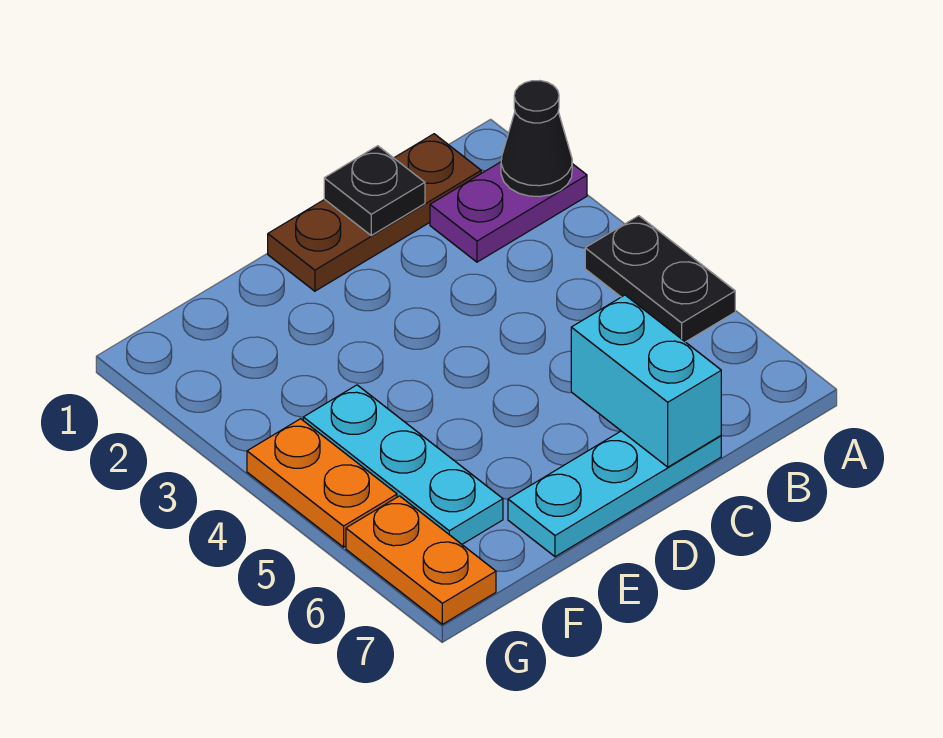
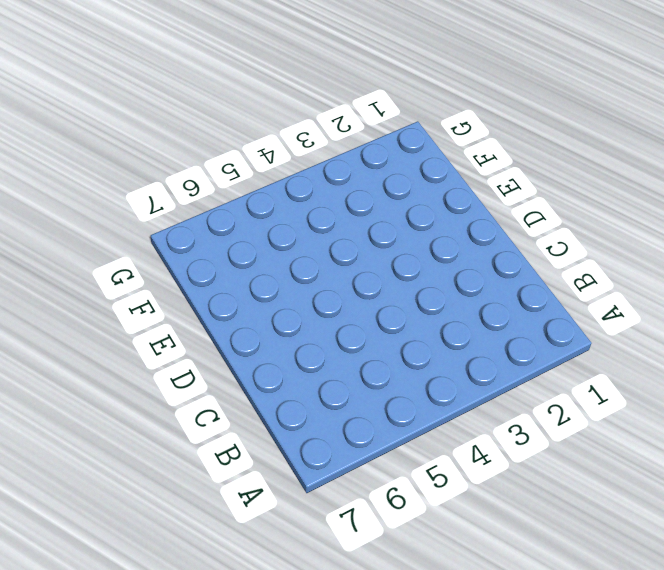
none -> purple 1x2 plate [430,162,587,262]
none -> black 1x2 plate [585,216,735,342]

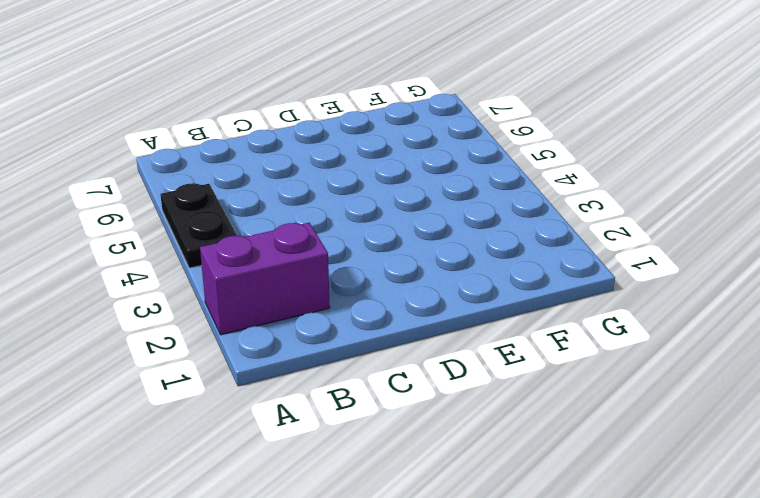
purple 1x2 brick [200,223,330,335] -> purple 1x2 plate [430,162,587,262]
none -> brown 1x3 plate [268,134,481,291]
none -> cyan 1x3 plate [508,431,721,557]

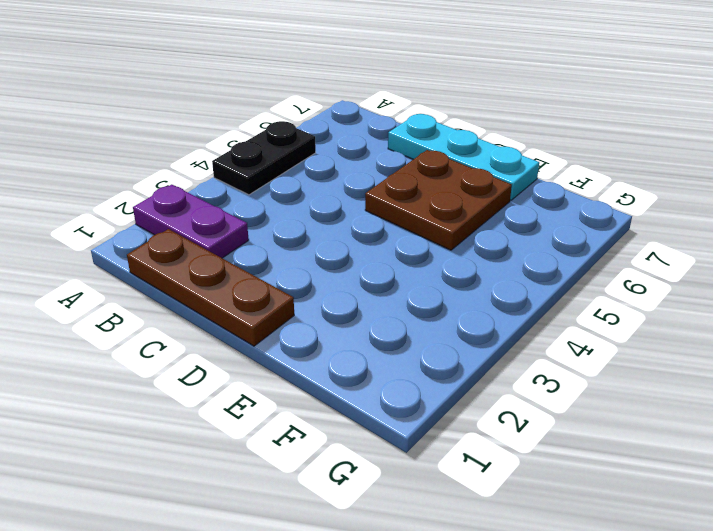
brown 2x2 plate [365,150,512,250] -> none
none -> cyan 1x3 plate [303,385,503,544]
none -> orange 1x2 plate [247,419,397,547]

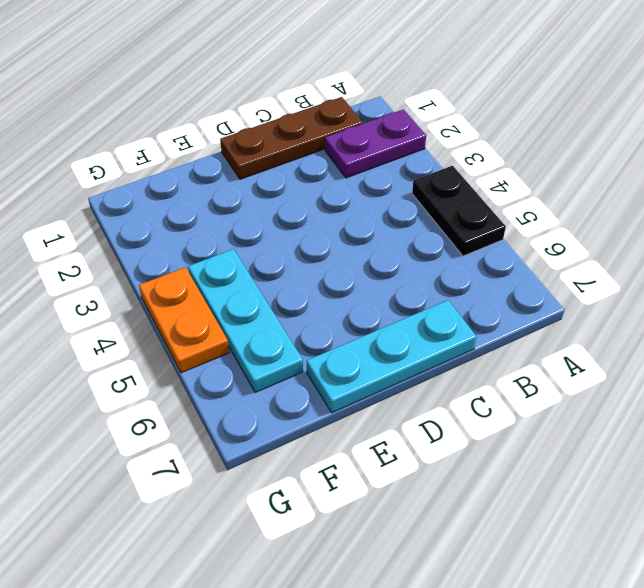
none -> orange 1x2 plate [346,496,496,624]
none -> black 1x1 cone [501,81,572,197]

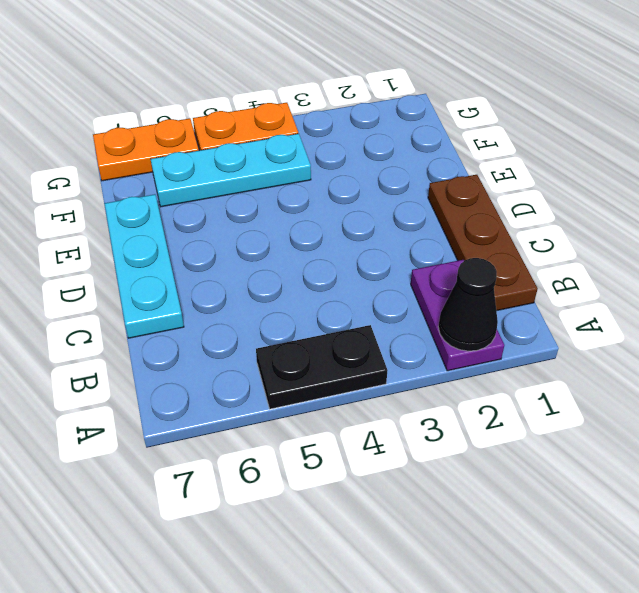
none -> black 1x1 plate [324,146,425,235]
none -> cyan 1x2 brick [571,295,721,467]

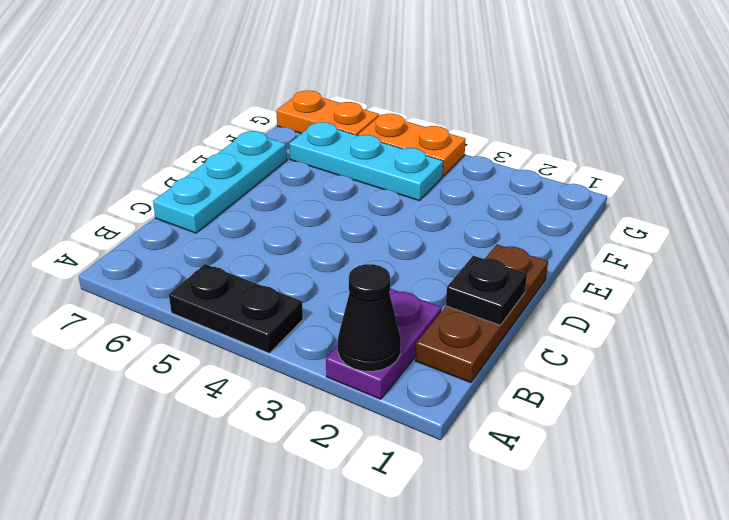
none -> cyan 1x2 brick [571,295,721,467]

